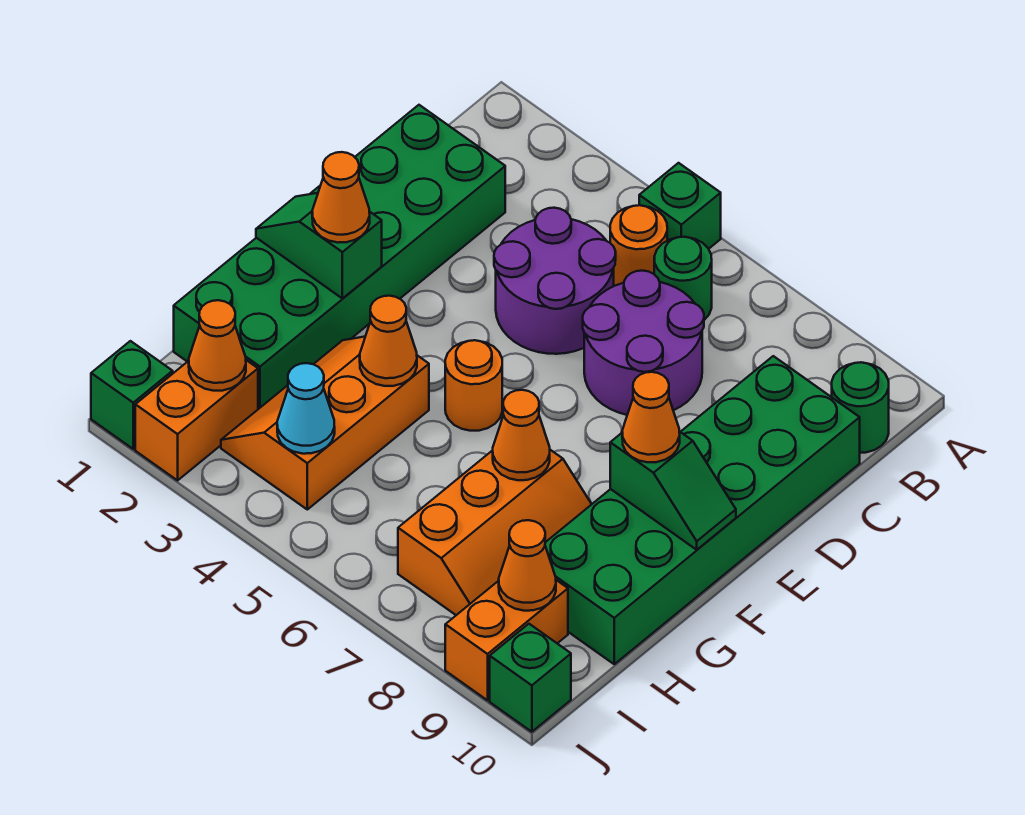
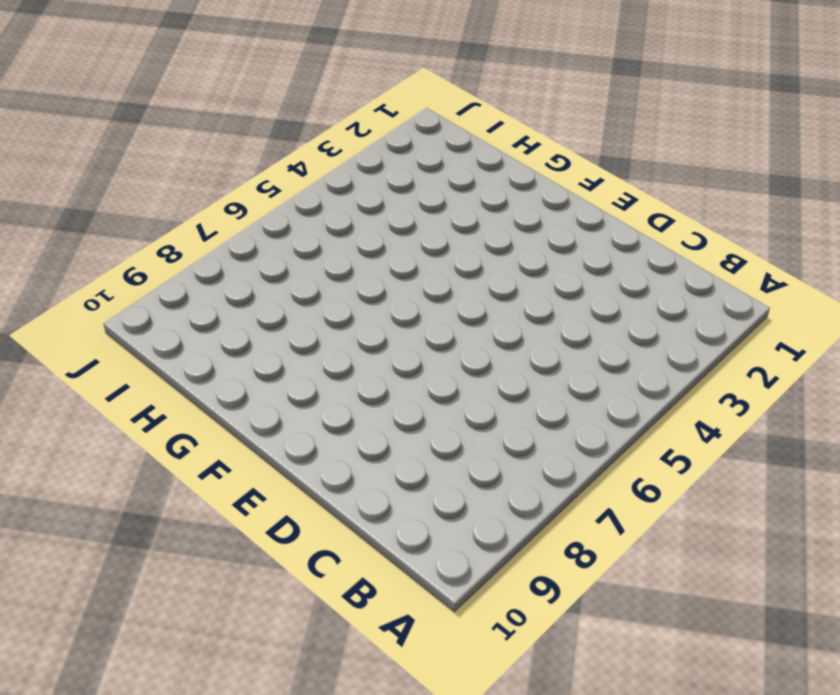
none -> green 1x1 brick [639,163,721,249]
none -> orange 1x1 round brick [610,205,667,286]
none -> green 1x1 round brick [654,237,712,320]

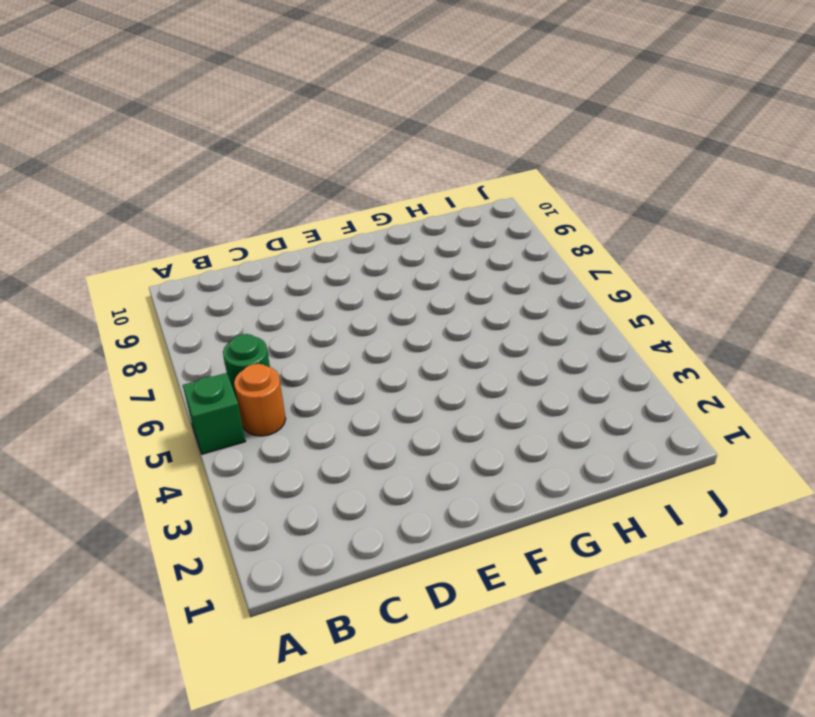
none -> green 1x1 round brick [832,362,889,453]
none -> green 2x6 brick [174,105,505,409]
none -> purple 2x2 round brick [494,208,616,354]

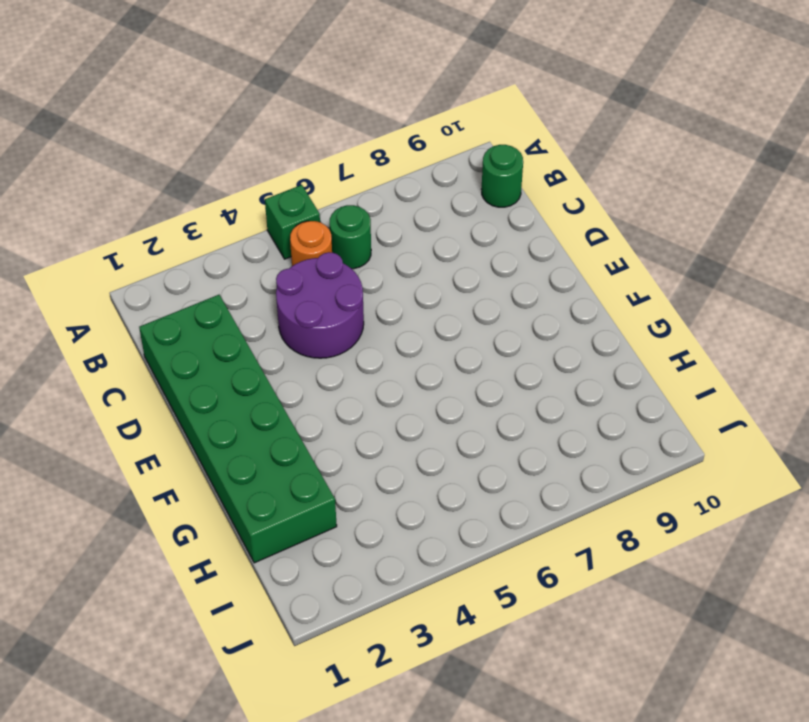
none -> purple 2x2 round brick [583,271,704,415]
none -> green 2x6 brick [545,356,860,664]
none -> orange 1x1 round brick [445,340,502,431]

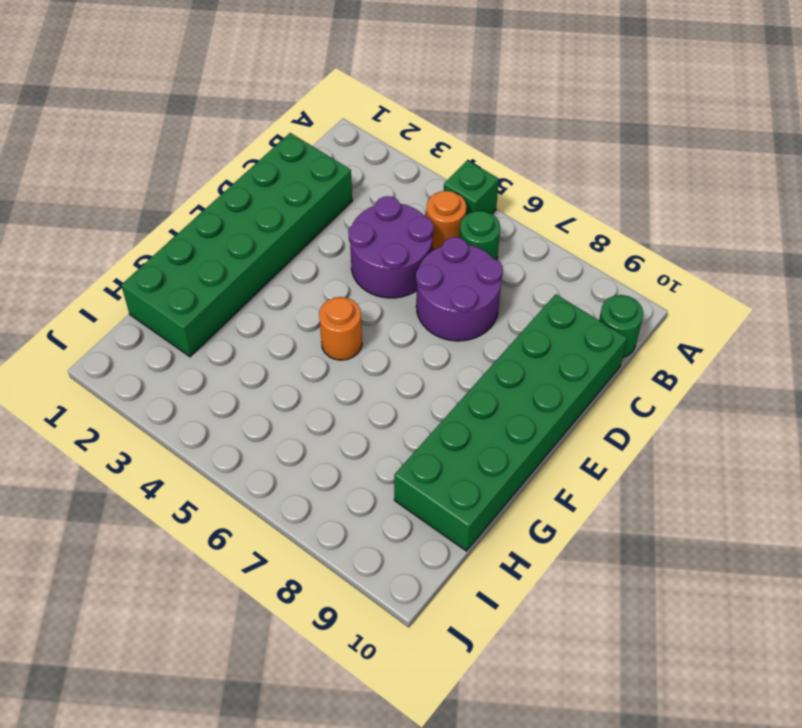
none -> orange 2x3 slope [221,337,429,509]
none -> orange 2x3 slope [398,450,592,615]
none -> orange 1x2 brick [135,360,258,480]

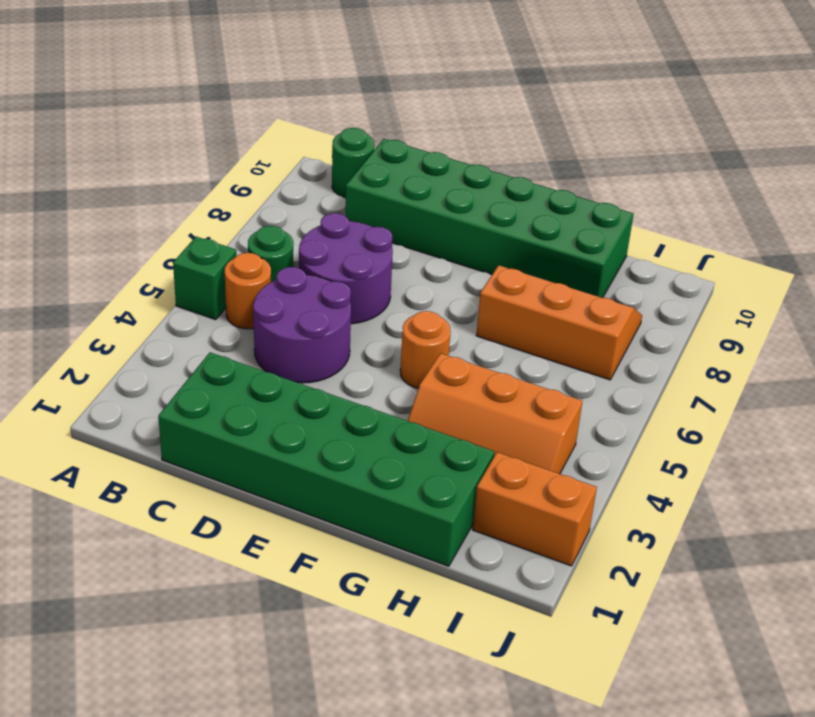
none -> orange 1x2 brick [445,580,568,700]
none -> green 1x1 brick [91,341,173,449]
none -> green 1x1 brick [490,624,571,732]

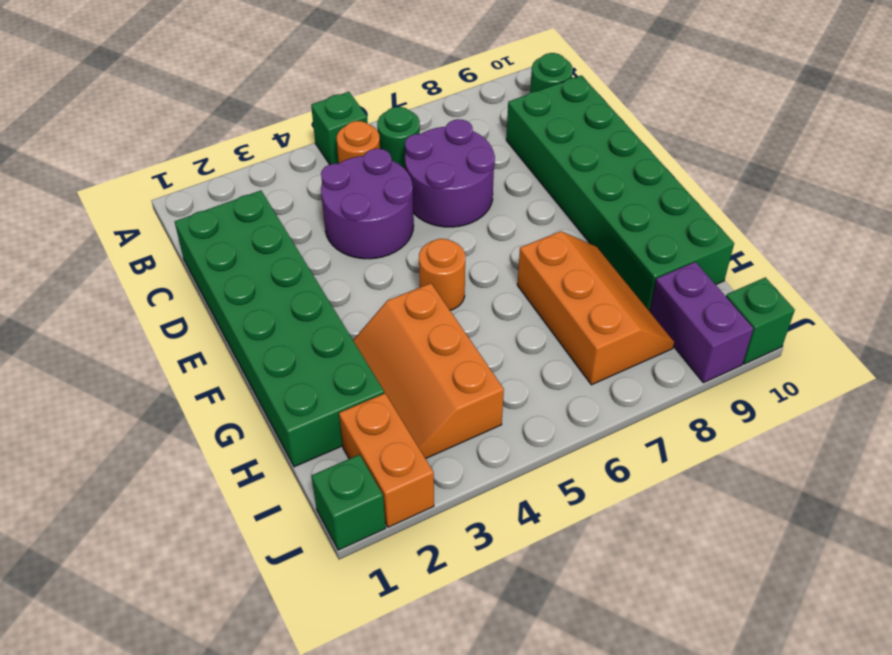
purple 1x2 brick [650,262,753,383] -> orange 1x2 brick [445,580,568,700]
none -> green 1x2 slope [256,193,382,298]
none -> green 1x2 slope [610,431,736,550]
none -> orange 1x1 cone [360,296,417,386]

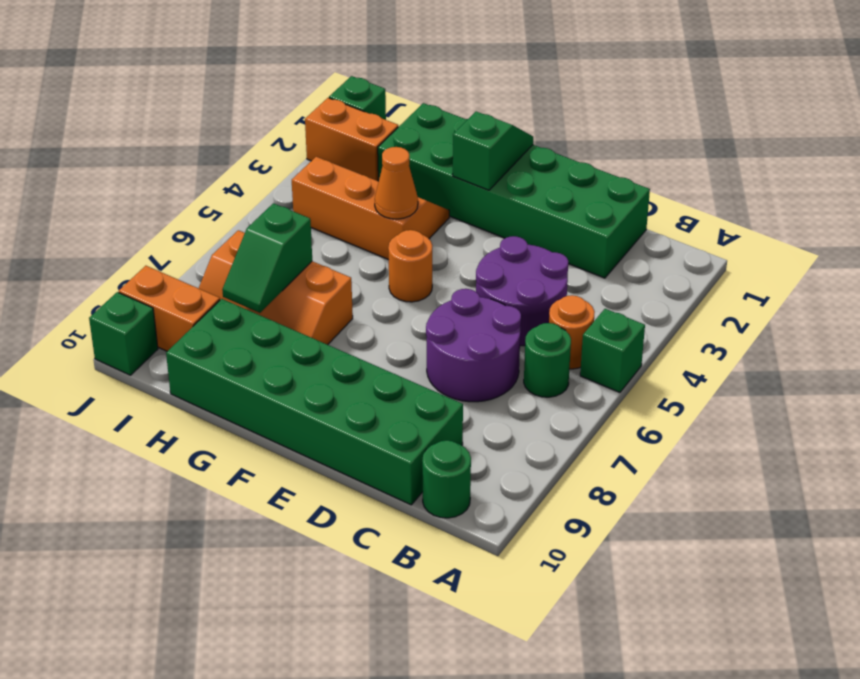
green 1x2 slope [222,203,312,313] -> green 1x2 slope moved to [610,431,736,550]
none -> orange 1x1 cone [493,390,550,480]
none -> orange 1x1 cone [189,300,246,391]
none -> cyan 1x1 cone [277,363,335,454]

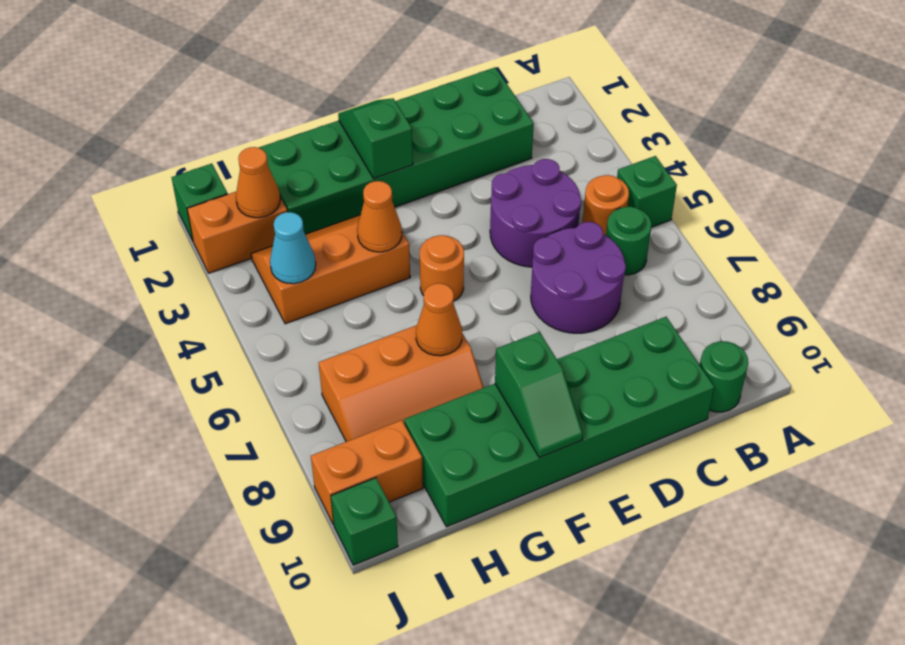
none -> orange 1x1 cone [499,520,556,611]
none -> orange 1x1 cone [312,152,370,243]
none -> orange 1x1 cone [622,372,680,462]

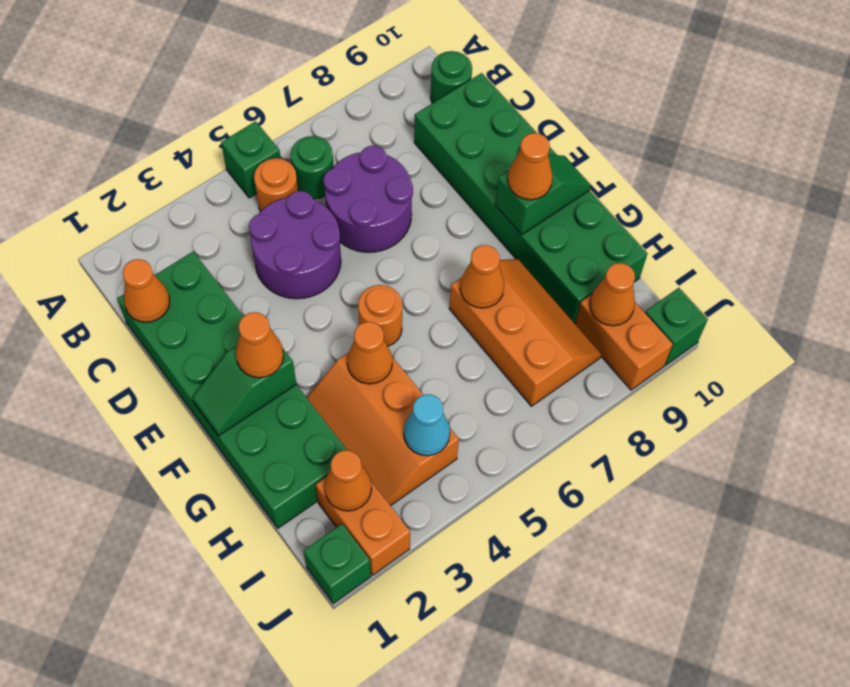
orange 1x1 cone [123,259,170,322] -> none

